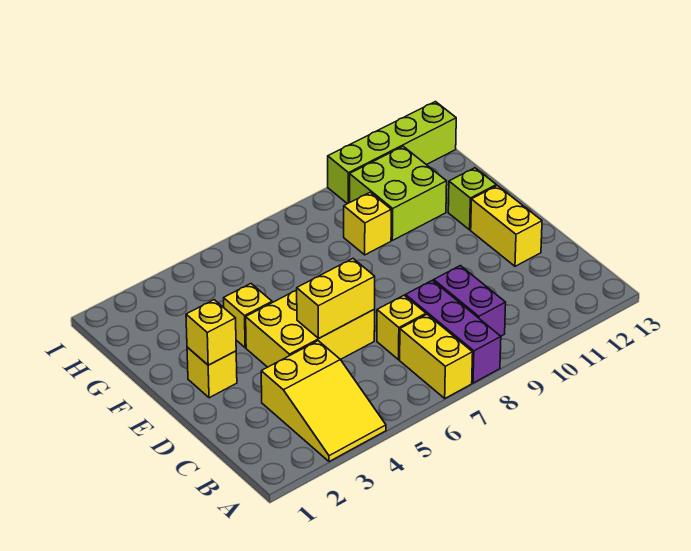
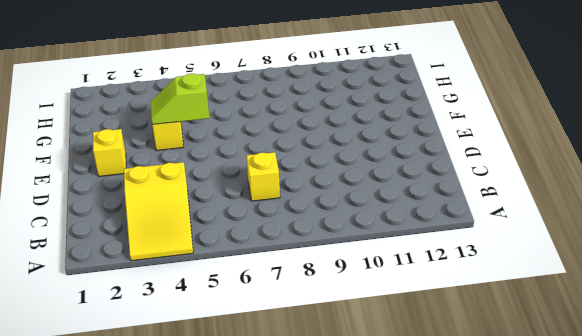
lime 1x2 slope [150,74,209,125] -> none
none -> yellow 1x2 brick [400,314,473,398]
none -> purple 1x3 brick [405,280,501,383]
none -> purple 1x2 brick [434,266,506,336]

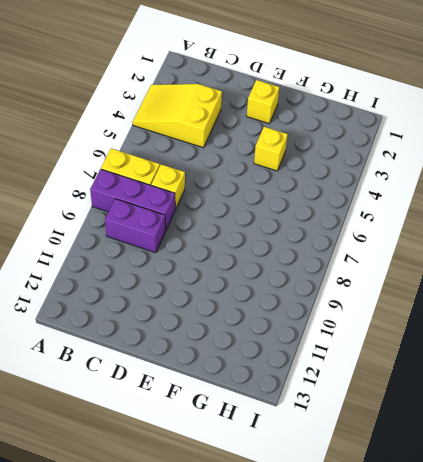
none -> yellow 2x3 brick [246,290,375,367]
none -> yellow 1x2 brick [471,186,542,266]
none -> lime 1x1 brick [448,168,496,230]

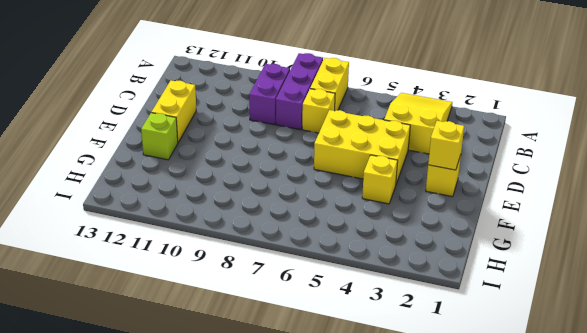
none -> yellow 1x1 brick [344,192,391,255]
none -> lime 2x2 brick [350,146,447,240]
none -> lime 1x4 brick [328,102,456,204]

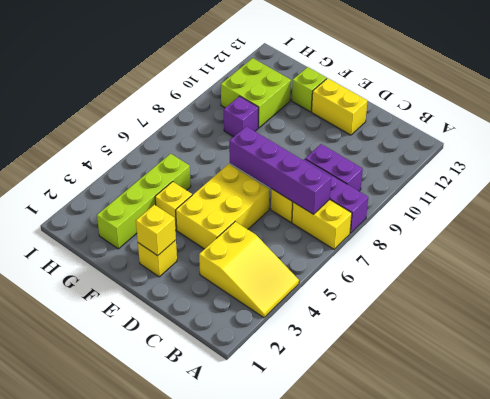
purple 1x4 brick [229,126,331,214] -> none
lime 1x4 brick [97,154,191,249] -> lime 1x4 brick moved to [328,102,456,204]
purple 1x1 brick [224,96,258,137] -> yellow 1x1 brick [344,192,391,255]
none -> yellow 1x2 brick [297,259,375,338]

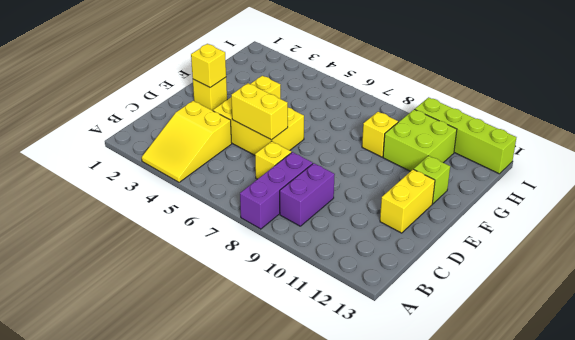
none -> yellow 1x2 brick [400,314,473,398]

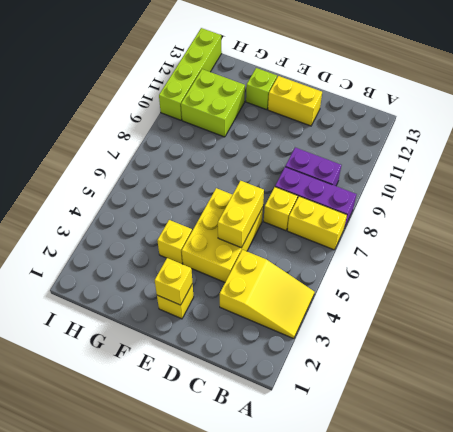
none -> yellow 1x1 brick [344,192,391,255]

